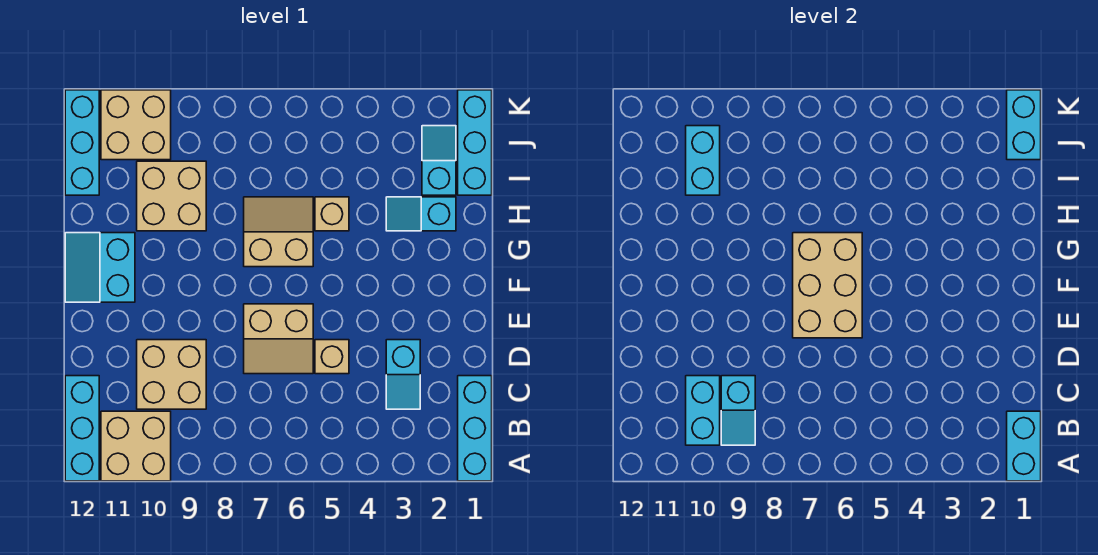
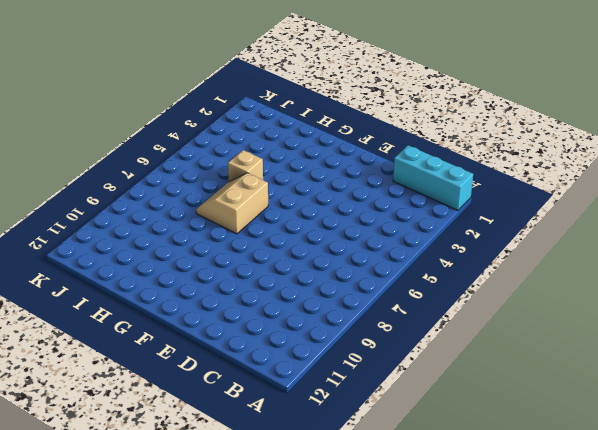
none -> tan 2x2 brick [101,411,171,481]
none -> cyan 1x3 brick [65,376,99,481]
none -> cyan 1x2 slope [386,340,420,409]

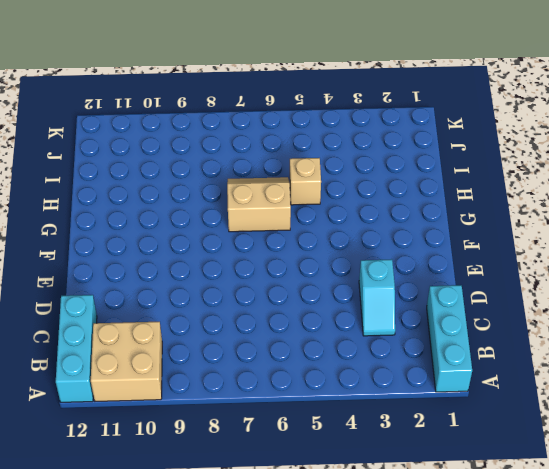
none -> tan 2x2 brick [137,340,206,409]
none -> tan 1x1 brick [315,340,349,374]
none -> tan 2x2 slope [244,304,313,374]

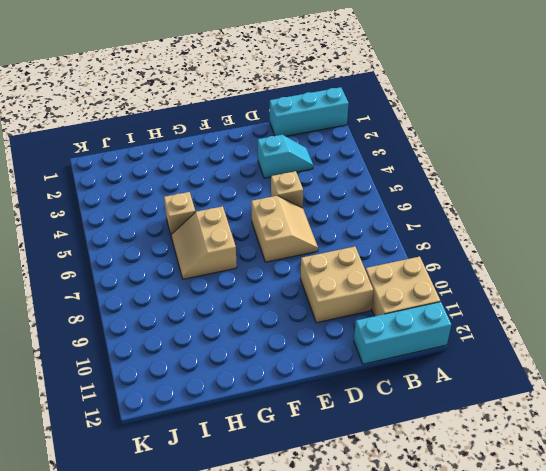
none -> cyan 2x2 slope [65,233,135,302]
none -> cyan 1x2 slope [386,197,456,231]
none -> tan 2x2 brick [137,161,206,231]

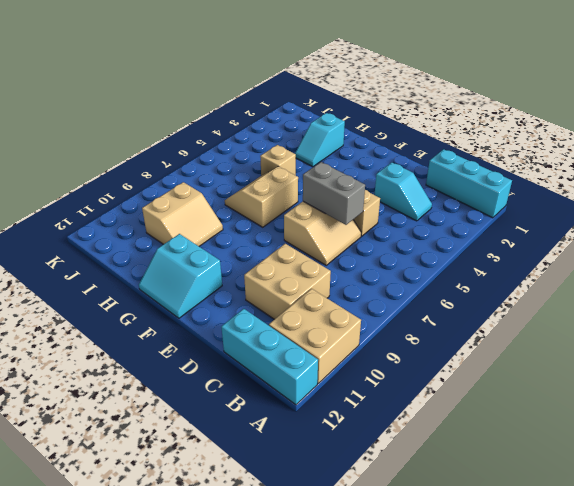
grey 1x2 brick [303,162,365,225] -> tan 2x3 brick [793,233,862,338]
tan 2x2 slope [142,182,223,246] -> tan 2x2 brick [137,161,206,231]
none -> cyan 1x3 brick [458,90,492,195]
none -> cyan 1x2 slope [422,126,456,195]
none -> cyan 1x3 brick [65,90,99,195]

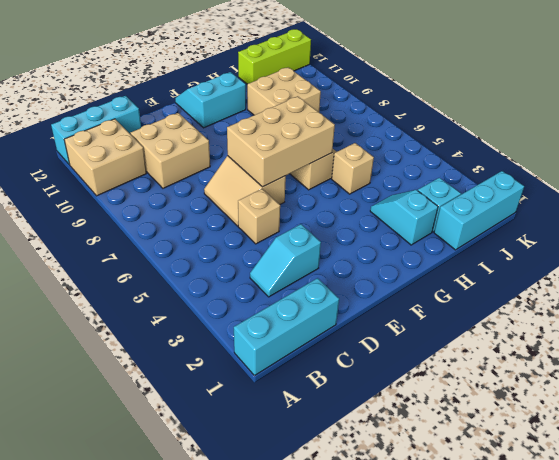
lime 1x3 brick [238,29,311,84] -> cyan 1x3 brick [65,90,99,195]
none -> tan 2x2 brick [101,90,171,160]
none -> cyan 1x2 brick [1007,411,1041,481]
none -> cyan 1x2 slope [721,376,755,445]

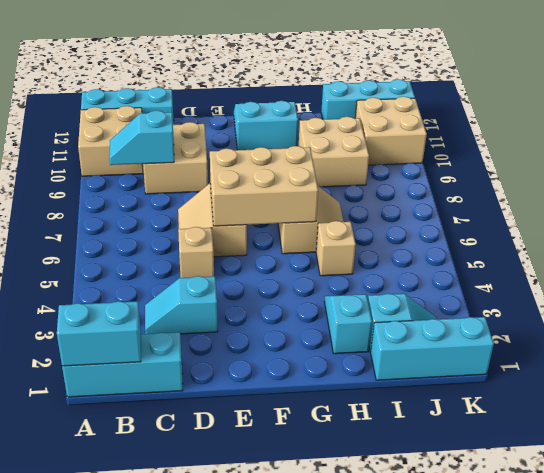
none -> cyan 1x2 brick [686,376,720,445]
none -> cyan 1x2 brick [686,126,720,195]
none -> cyan 1x2 brick [1007,90,1041,160]

